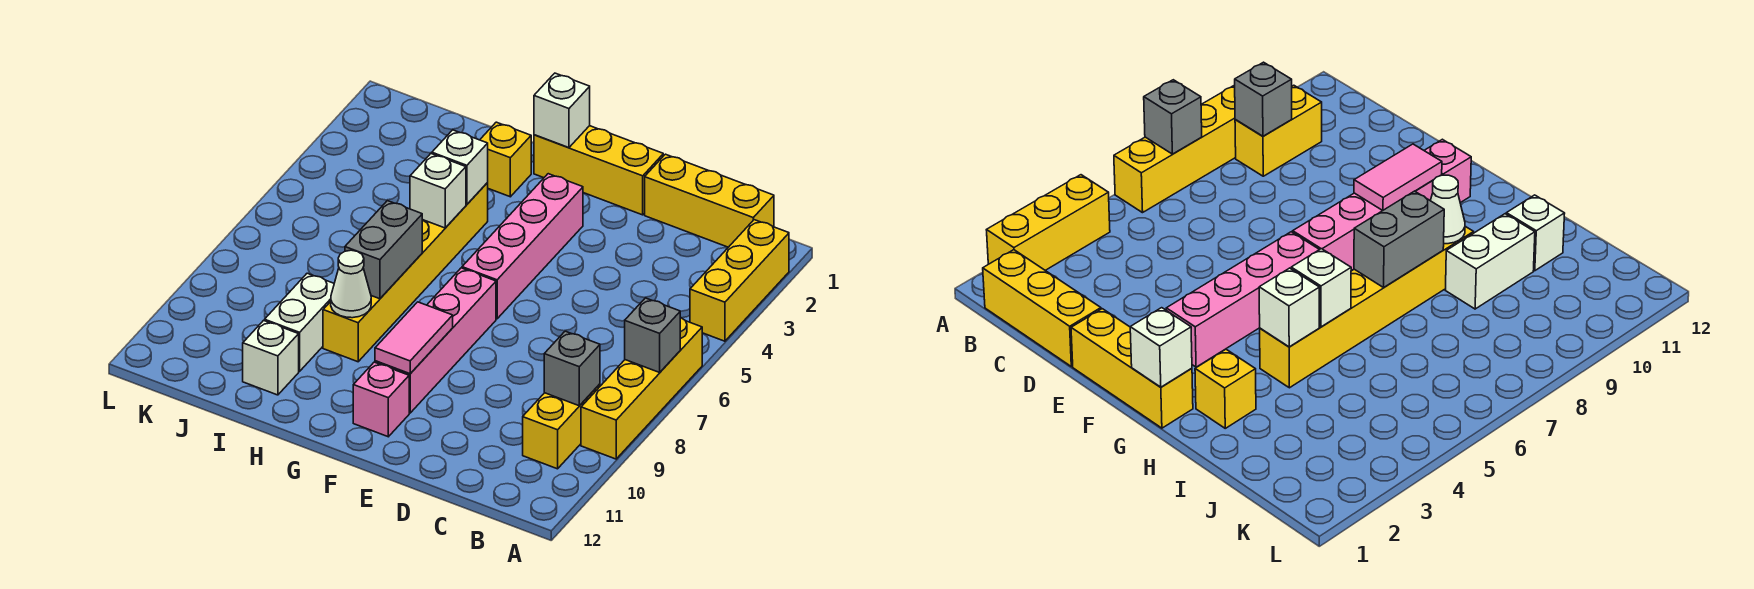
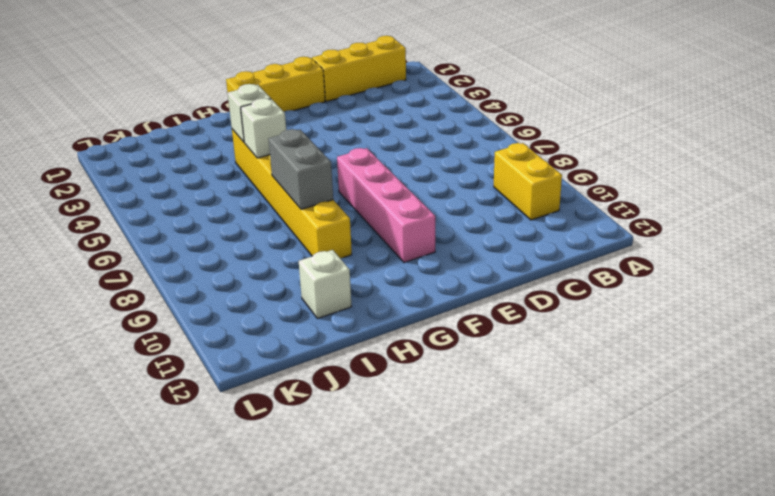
none -> yellow 1x3 brick [690,220,789,341]
none -> yellow 1x4 brick [581,318,702,459]
none -> pink 1x4 brick [462,174,583,319]

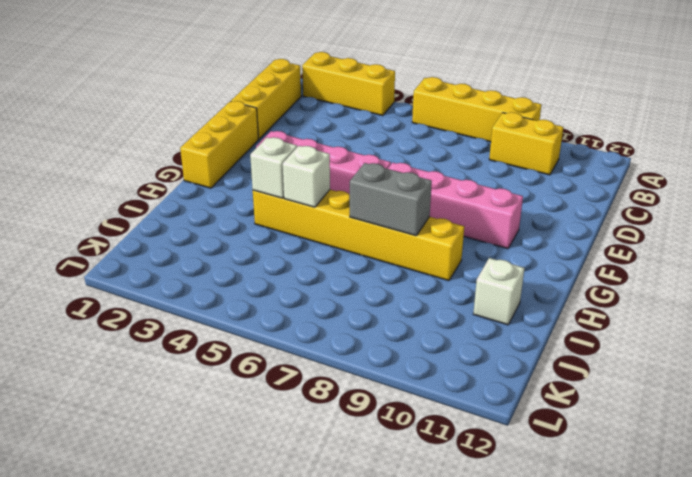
none -> pink 1x1 brick [353,362,409,437]
none -> yellow 1x1 brick [480,122,531,197]
none -> white 1x2 brick [265,273,334,371]

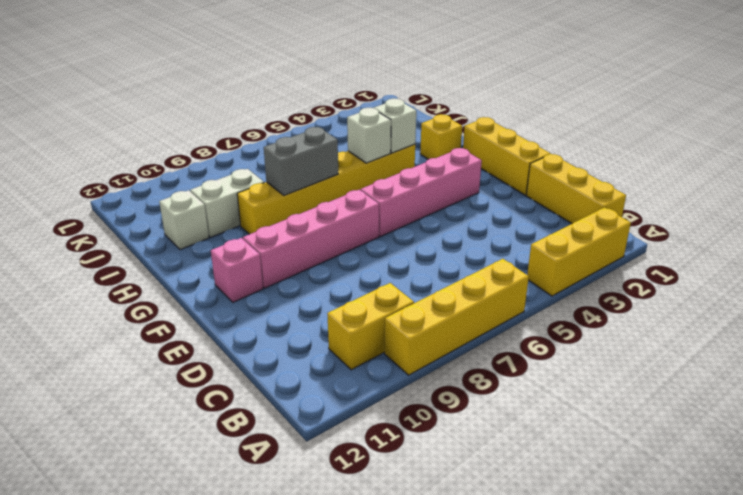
none -> grey 1x1 brick [625,298,680,372]
none -> grey 1x1 brick [544,331,600,406]
none -> pink 1x2 tile [375,302,453,374]

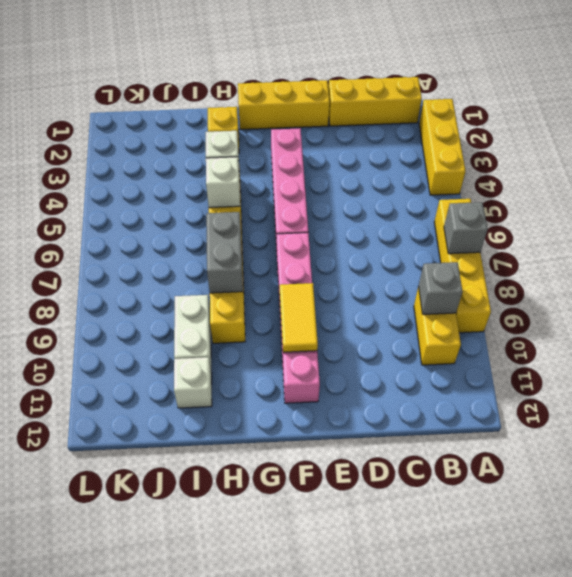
yellow 1x2 tile [280,283,318,352] -> pink 1x2 tile [375,302,453,374]
none -> white 1x1 brick [534,73,590,148]
none -> white 1x1 cone [331,250,371,318]

